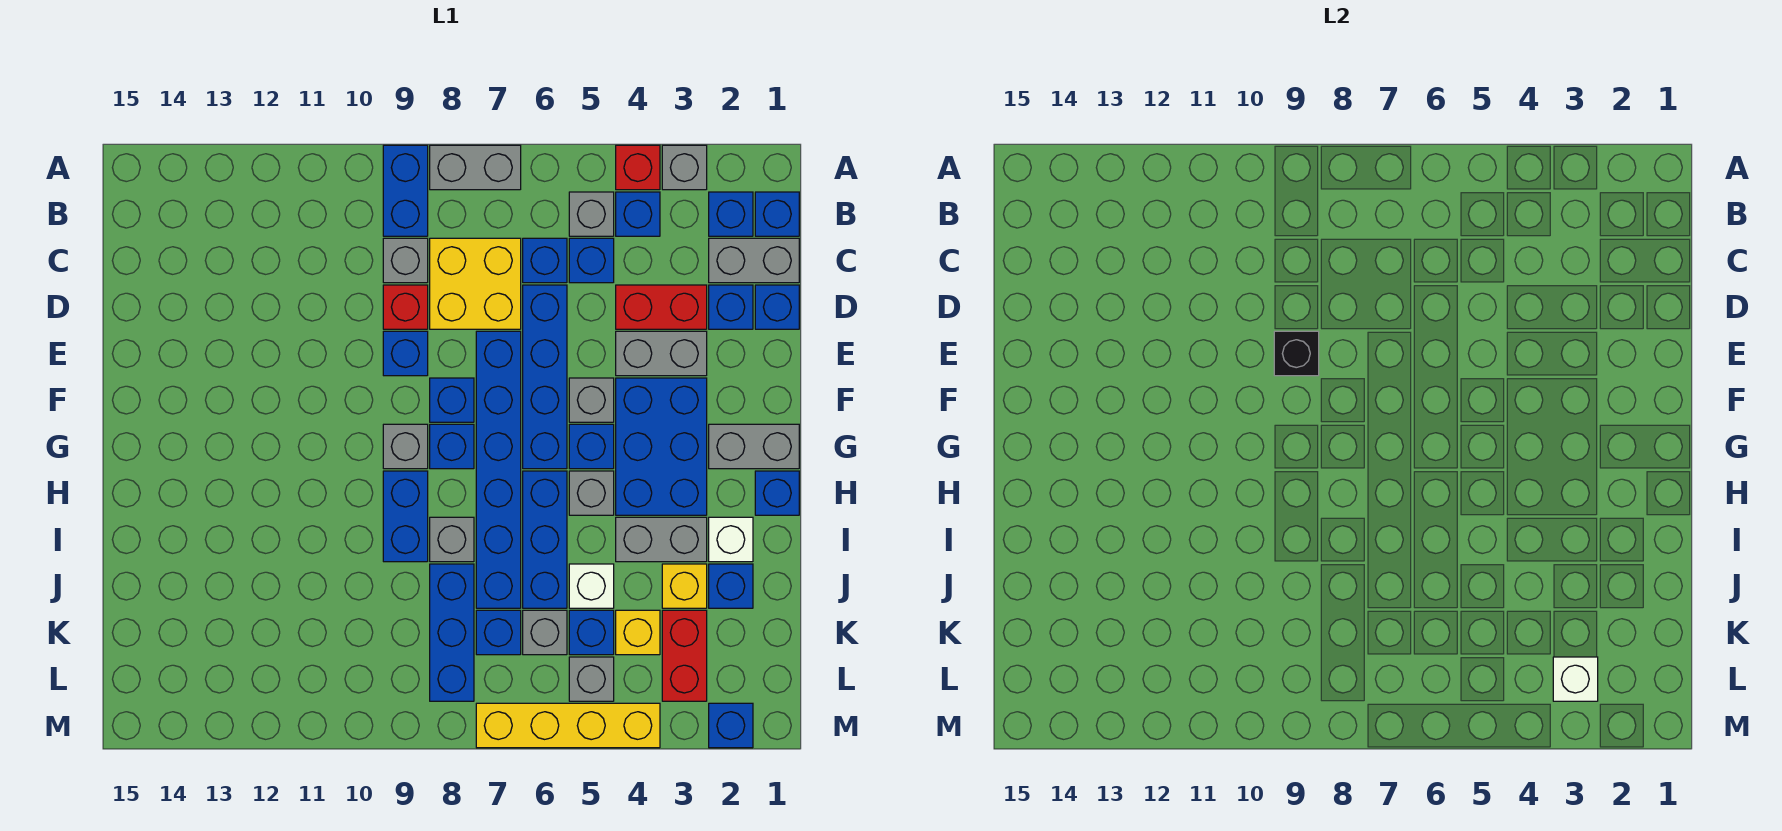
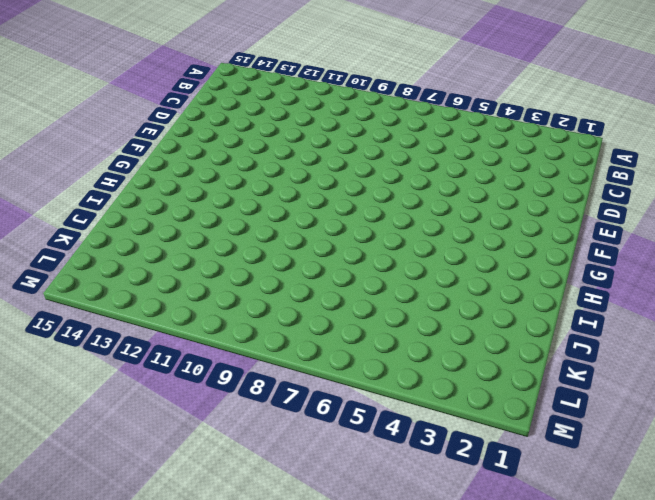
none -> grey 1x1 brick [662,145,707,190]
none -> red 1x1 brick [616,145,660,190]
none -> grey 1x2 brick [430,145,521,190]
none -> blue 1x2 brick [383,145,428,236]

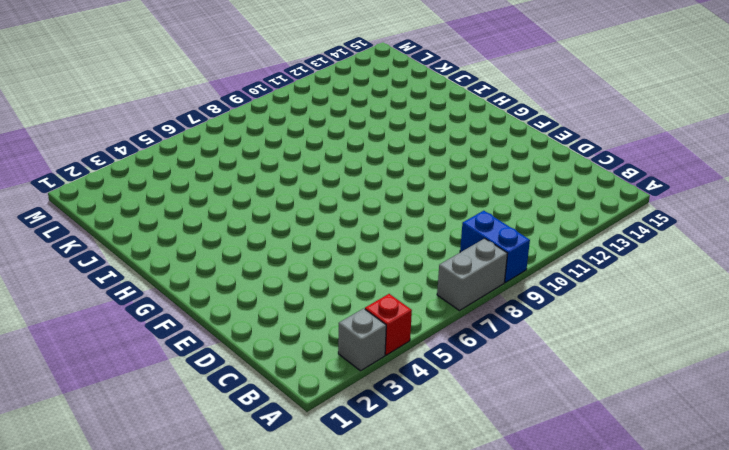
none -> blue 1x1 brick [755,192,799,236]
none -> blue 1x1 brick [709,192,753,236]
none -> blue 1x1 brick [616,192,660,236]
none -> grey 1x1 brick [569,192,614,236]

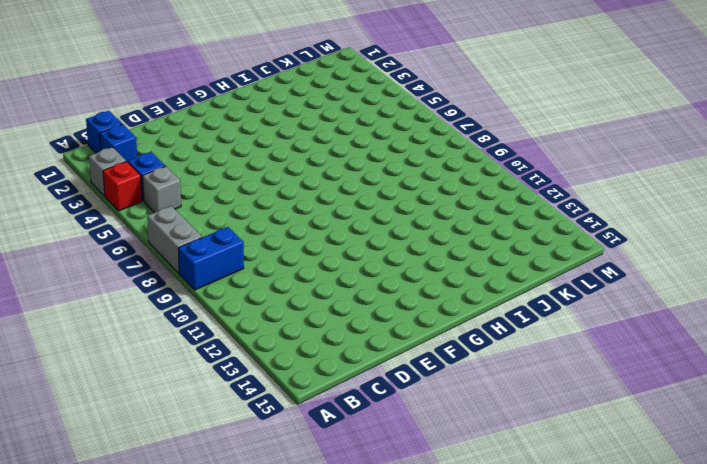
none -> grey 1x2 brick [709,238,799,283]
none -> blue 1x1 brick [569,238,614,283]
none -> blue 1x1 brick [523,238,567,283]
none -> yellow 2x2 brick [430,238,521,329]

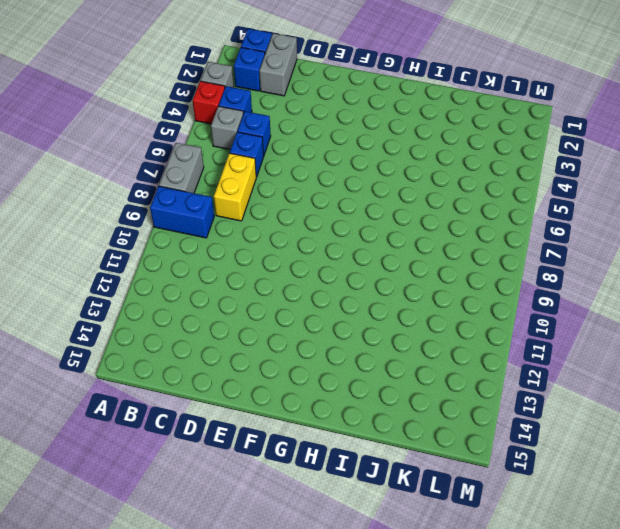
yellow 1x2 brick [214,153,256,221] -> yellow 2x2 brick [430,238,521,329]
none -> grey 1x1 brick [383,238,428,283]
none -> blue 1x1 brick [755,285,799,329]
none -> blue 1x1 brick [709,285,753,329]
none -> red 1x2 brick [616,285,707,329]

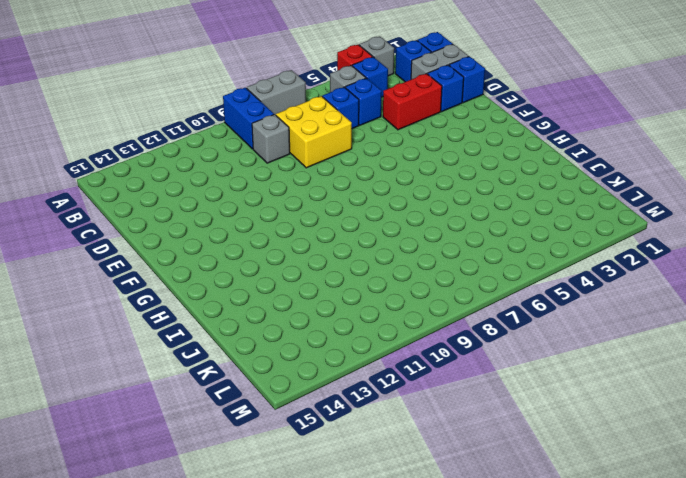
none -> blue 1x4 brick [523,285,567,469]
none -> red 1x1 brick [383,285,428,329]
none -> grey 1x2 brick [616,331,707,376]
none -> blue 1x6 brick [476,331,521,608]

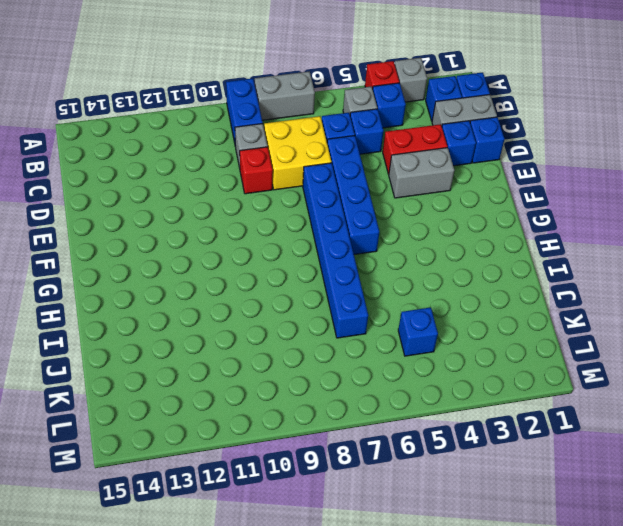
none -> blue 1x1 brick [383,331,428,376]
none -> blue 2x3 brick [616,378,707,515]
none -> grey 1x1 brick [569,378,614,422]
none -> blue 1x1 brick [430,378,474,422]

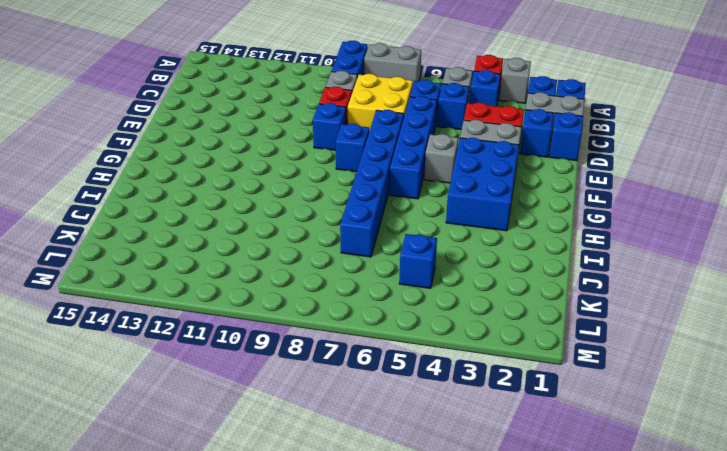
none -> grey 1x2 brick [709,424,799,469]
none -> blue 1x1 brick [569,424,614,469]
none -> blue 1x1 brick [430,424,474,469]
none -> grey 1x1 brick [383,424,428,469]

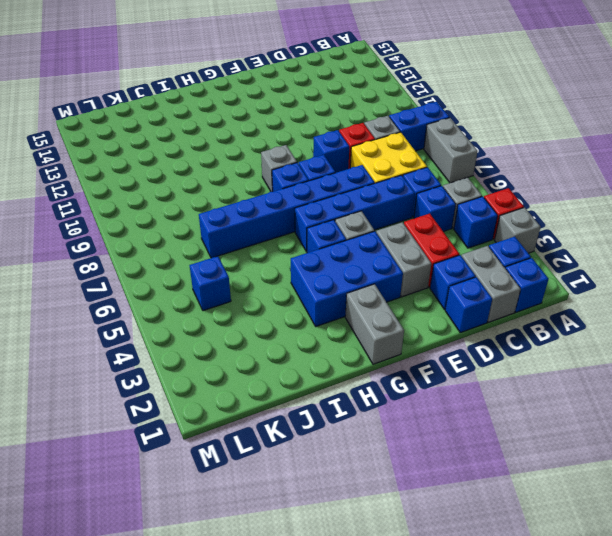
none -> blue 1x1 brick [755,471,799,515]
none -> grey 1x1 brick [569,471,614,515]
none -> blue 1x3 brick [523,471,567,608]
none -> blue 1x2 brick [383,471,428,562]

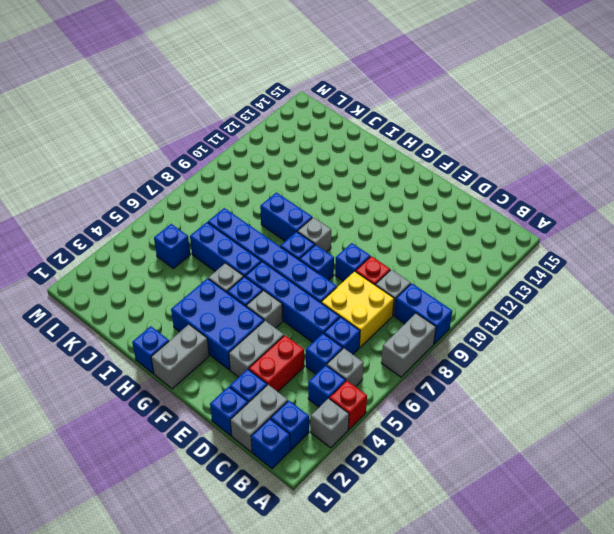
none -> white 1x1 brick [709,517,753,562]
none -> grey 1x2 brick [616,517,707,562]
none -> grey 1x1 brick [430,517,474,562]
none -> blue 1x1 brick [709,564,753,608]

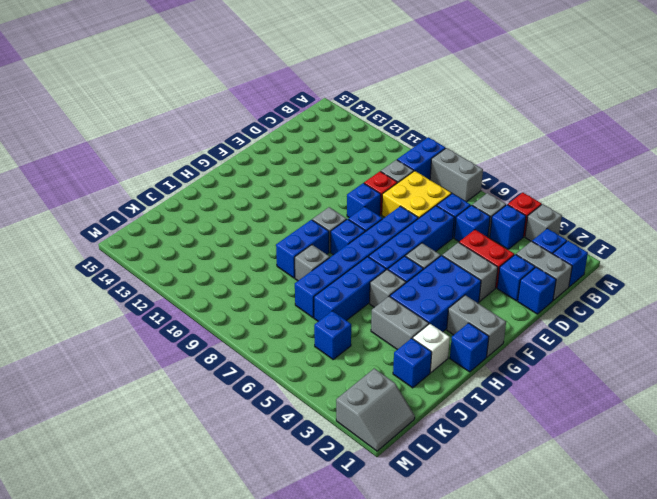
grey 2x2 slope [336,368,415,451] -> blue 1x1 brick [709,703,753,748]
none -> yellow 1x1 brick [662,564,707,608]
none -> white 1x1 brick [569,564,614,608]
none -> blue 1x3 brick [430,564,474,701]
none -> red 1x2 brick [662,610,707,701]

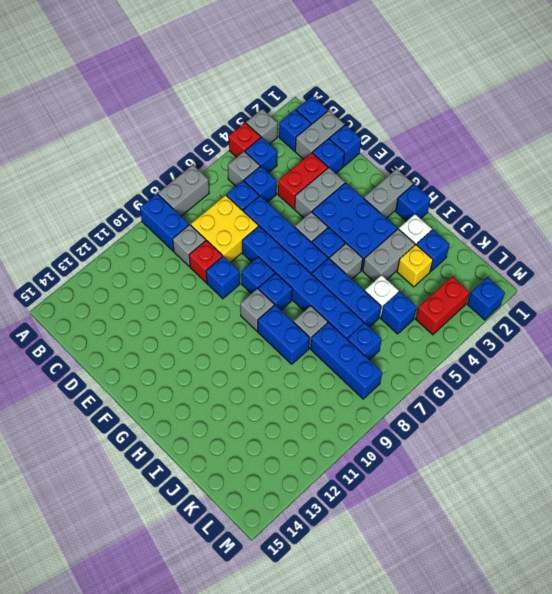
red 1x2 brick [416,277,470,335] -> red 1x2 brick turned to [662,610,707,701]
none -> yellow 1x1 brick [616,610,660,655]
none -> grey 1x1 brick [523,610,567,655]
none -> grey 1x1 brick [569,657,614,701]
none -> yellow 1x4 brick [476,703,660,748]

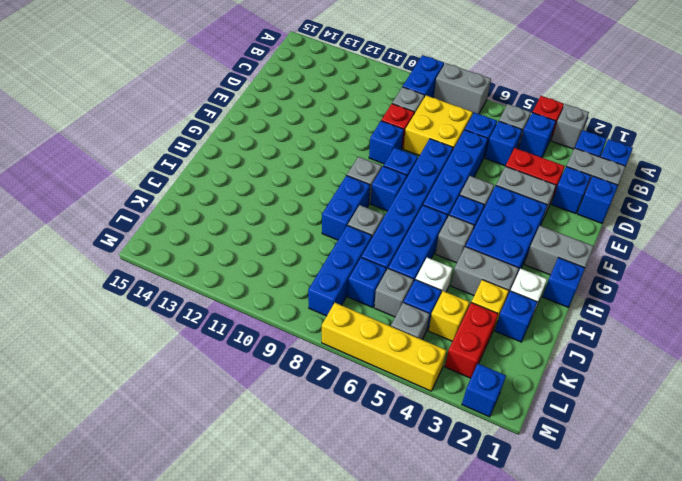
none -> black 1x1 brick [1274,331,1319,376]
none -> white 1x1 brick [1553,657,1598,701]

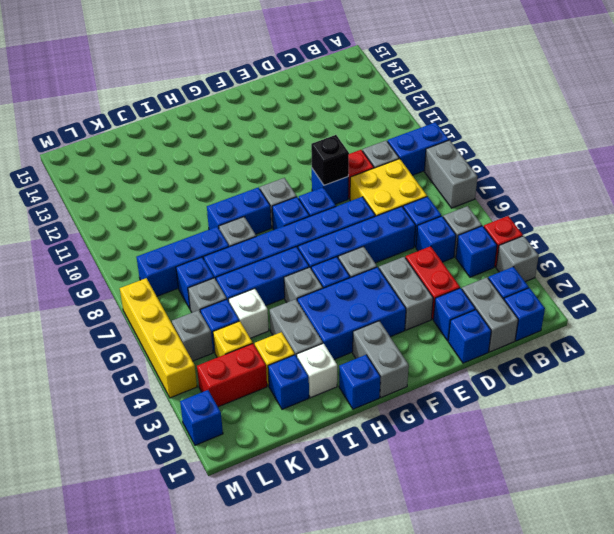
none -> white 1x1 brick [1553,657,1598,701]

